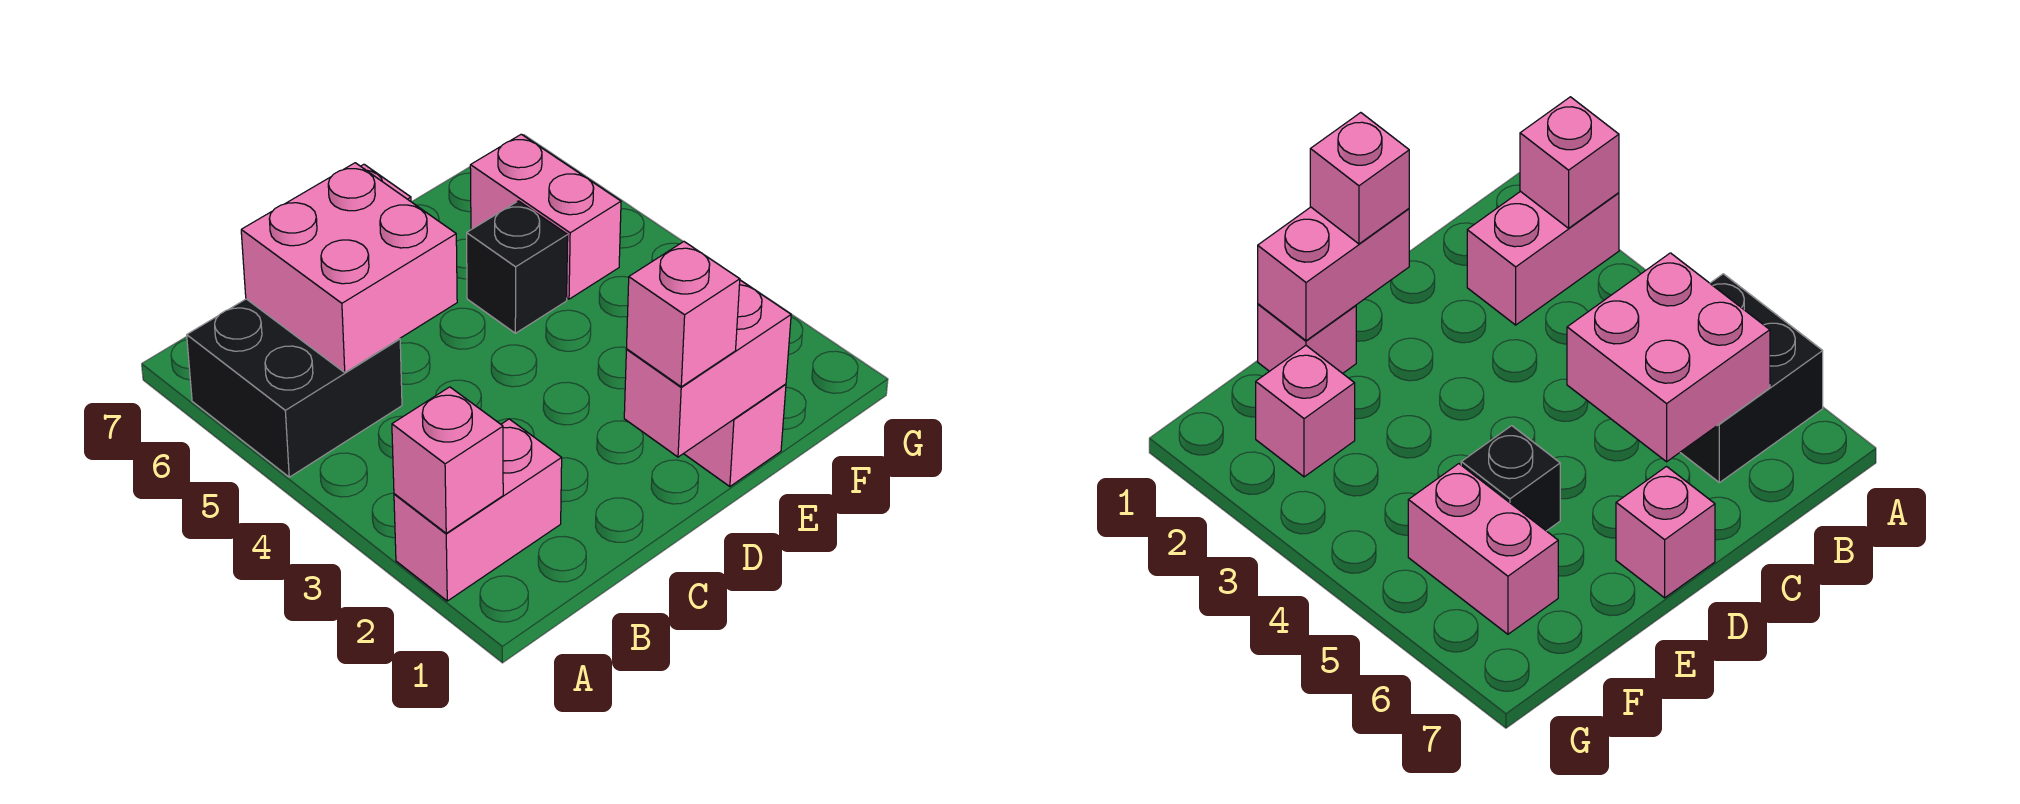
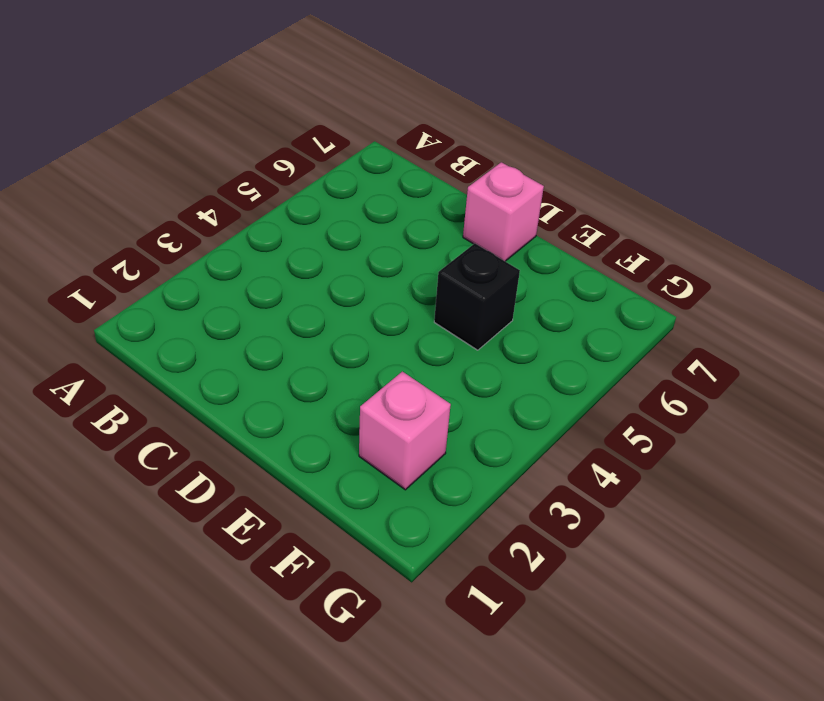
none -> pink 1x2 brick [394,419,562,601]
none -> black 2x2 brick [187,299,402,477]

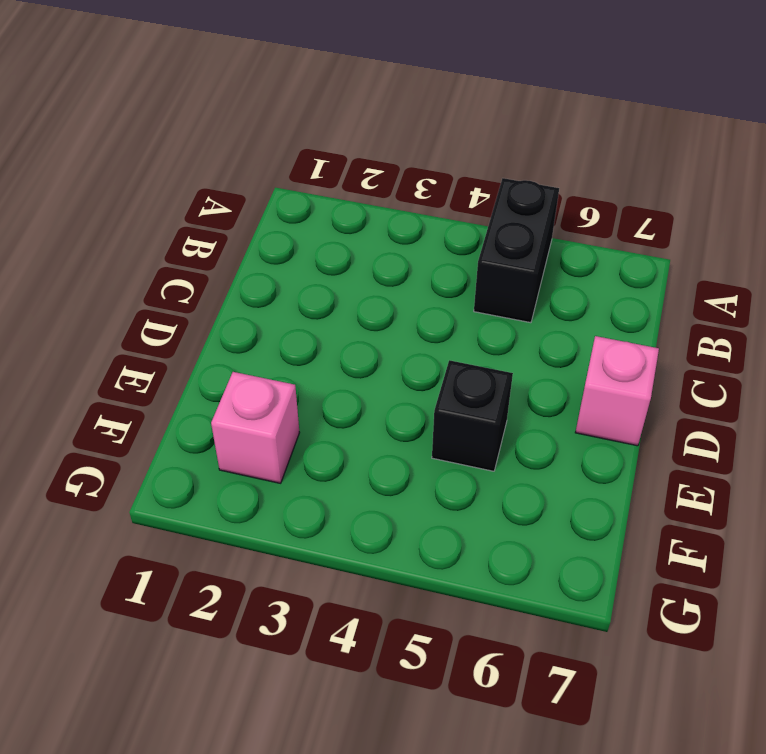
black 1x2 brick [474,178,559,323] -> black 2x2 brick [187,299,402,477]
none -> pink 1x2 brick [394,419,562,601]
none -> pink 1x1 brick [684,384,786,487]

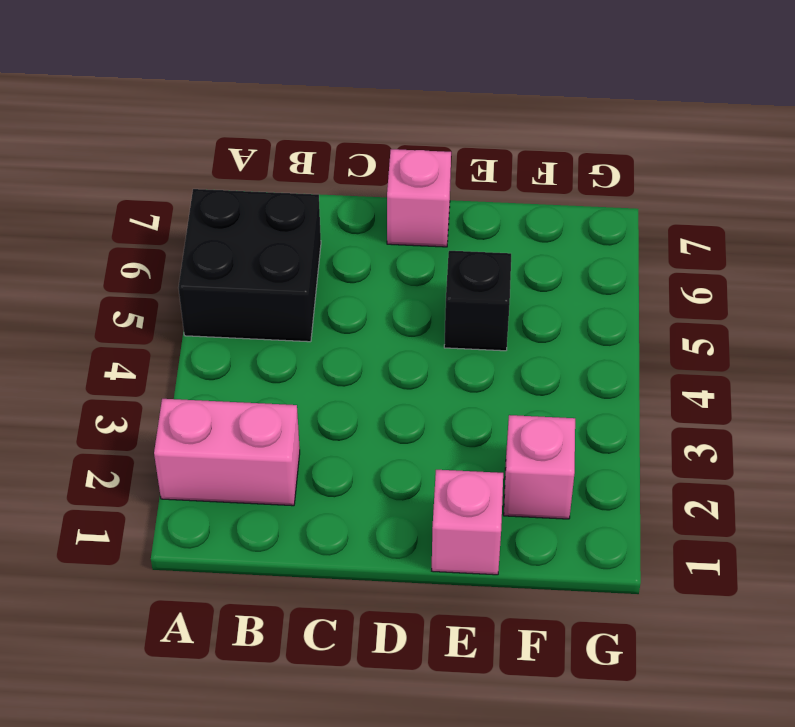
none -> pink 1x2 brick [470,134,621,299]
none -> pink 1x1 brick [392,387,503,533]

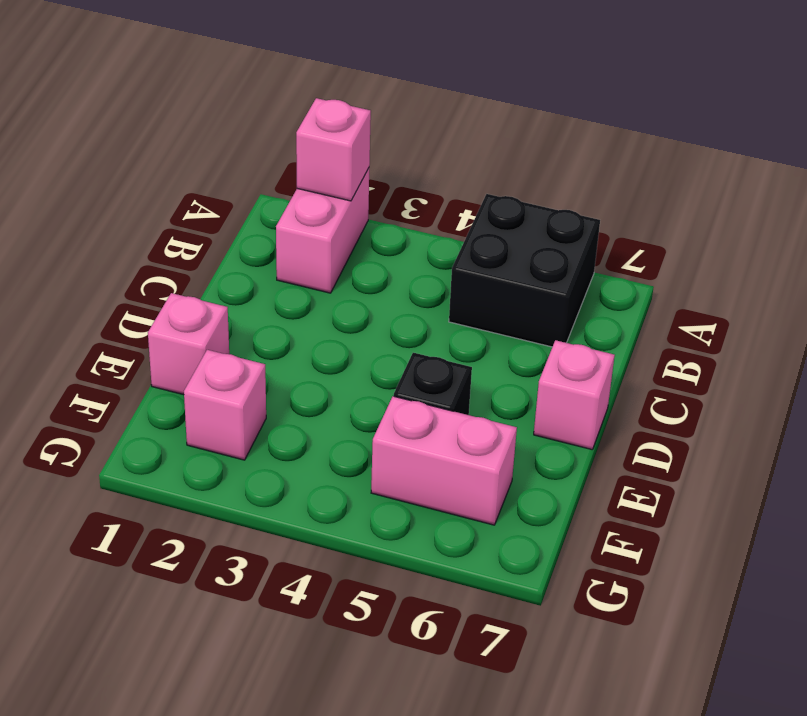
none -> pink 2x2 brick [241,163,457,372]
none -> pink 1x2 brick [624,280,791,457]

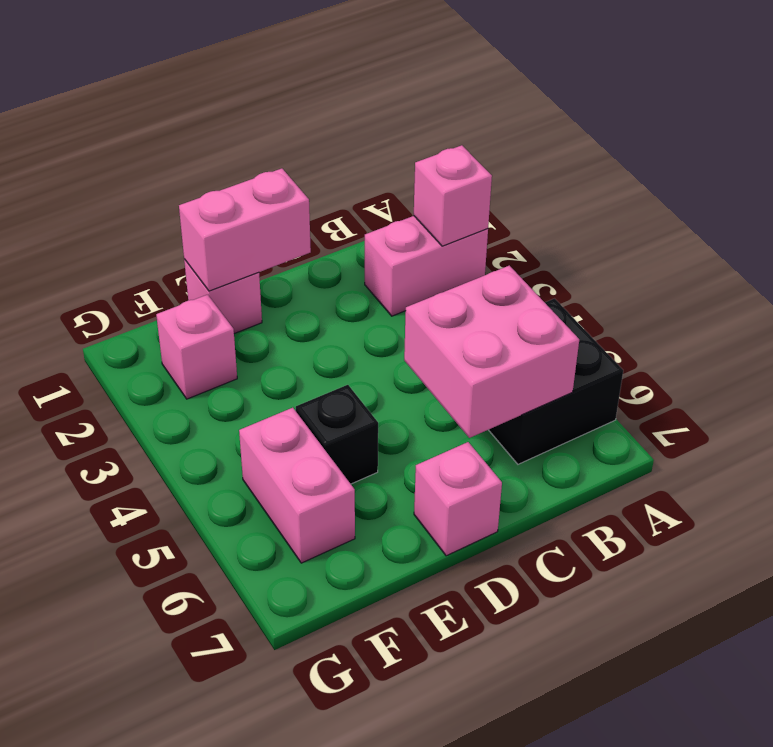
none -> pink 1x1 brick [627,242,740,387]

